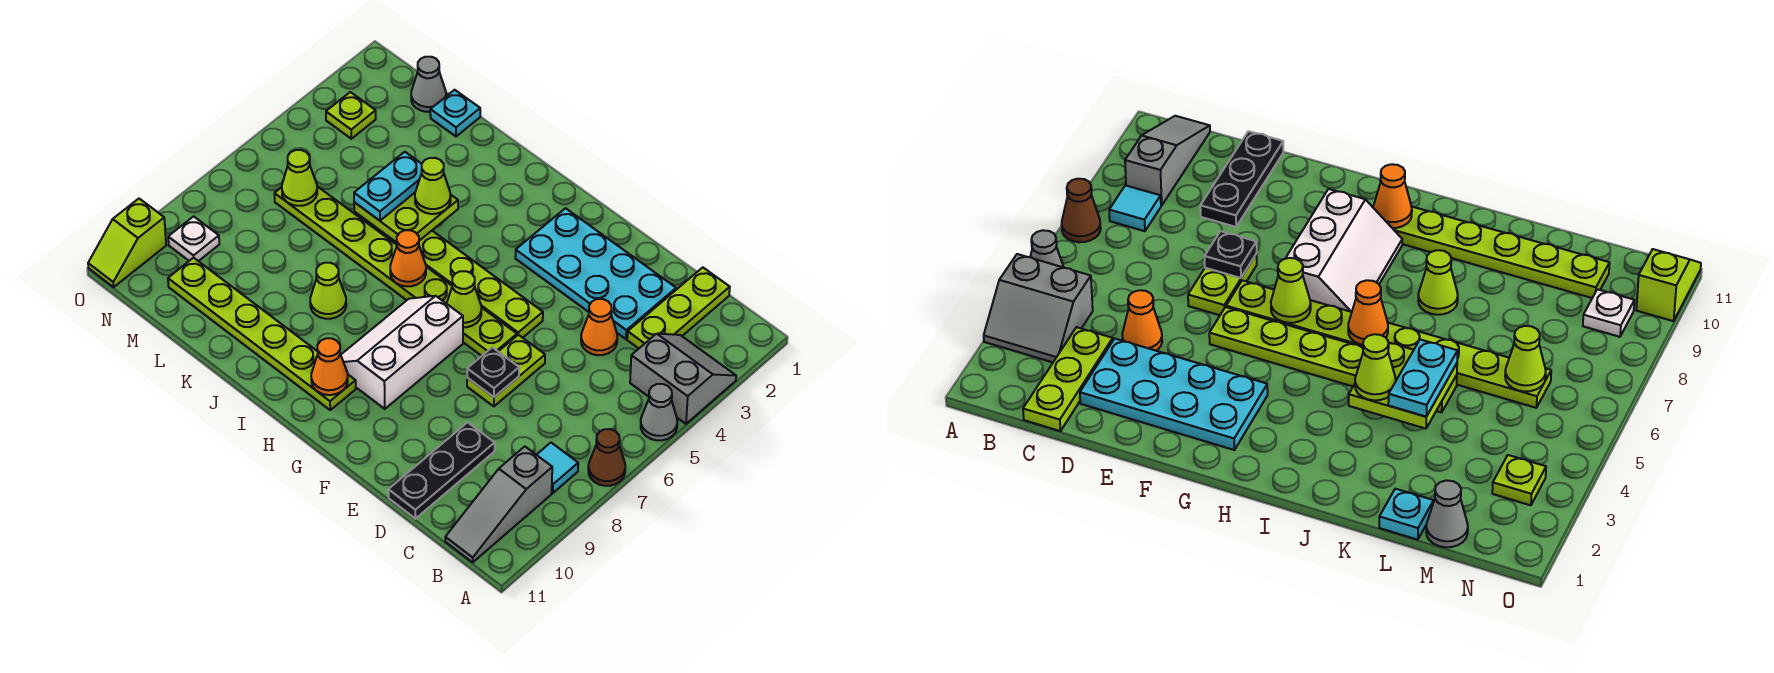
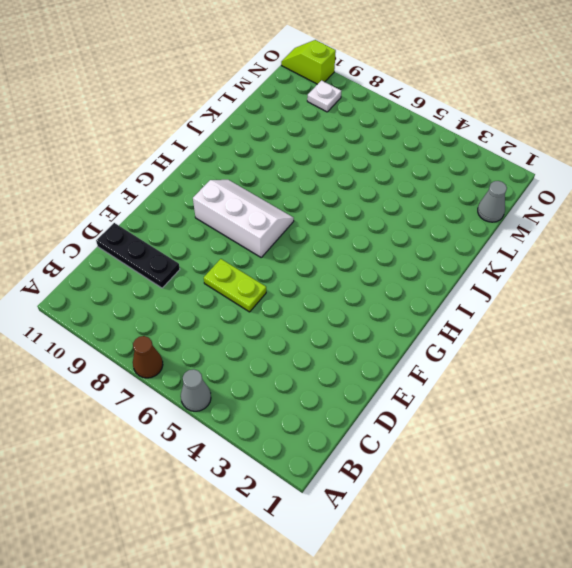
none -> grey 2x2 slope [630,334,736,424]
none -> cyan 1x1 tile [537,443,578,493]
none -> grey 1x3 slope [445,447,552,562]

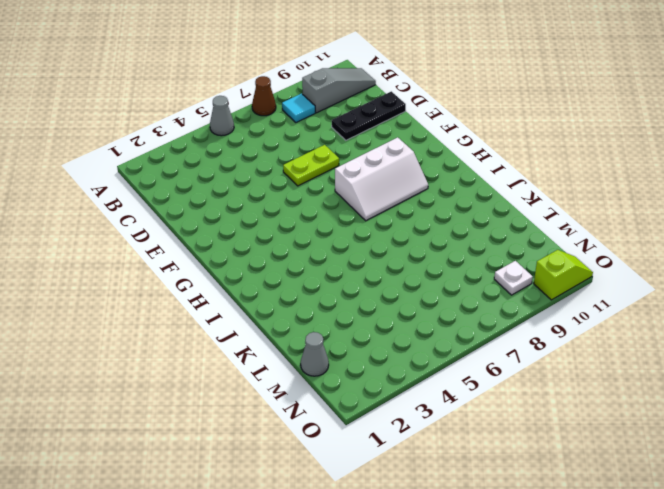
none -> grey 2x2 slope [630,334,736,424]
none -> lime 1x3 plate [627,267,730,348]
none -> cyan 2x4 plate [515,208,676,339]

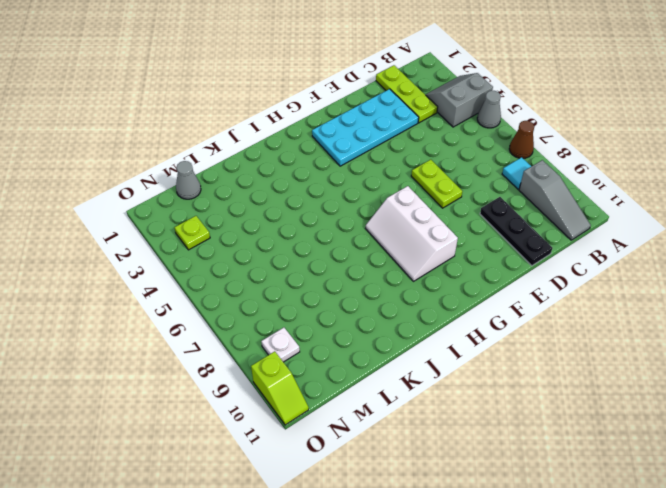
none -> orange 1x1 cone [581,299,617,355]
none -> lime 1x6 plate [354,212,543,338]
none -> lime 1x8 plate [274,186,517,356]

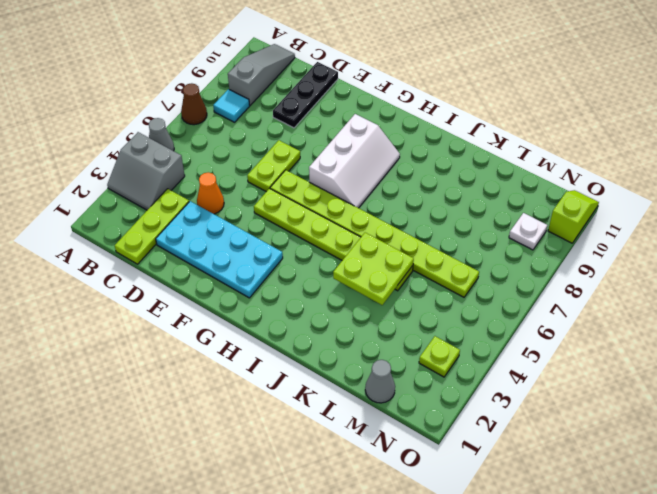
none -> lime 1x6 plate [168,258,356,410]
none -> lime 1x1 cone [310,263,346,319]
none -> cyan 1x1 plate [430,90,480,136]

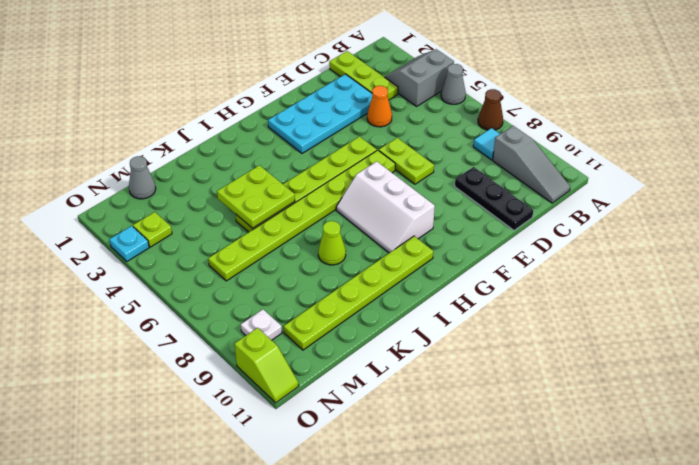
cyan 1x1 plate [109,226,149,261] -> cyan 1x1 plate moved to [430,90,480,136]
none -> black 1x1 plate [467,347,519,397]
none -> lime 1x1 cone [446,271,481,327]
none -> orange 1x1 cone [311,338,348,395]

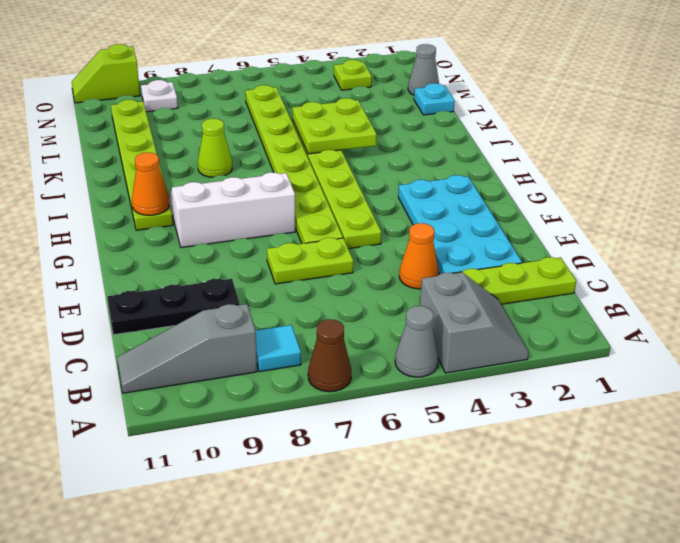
none -> black 1x1 plate [467,347,519,397]
none -> lime 1x1 cone [446,271,481,327]
none -> orange 1x1 cone [390,230,426,286]

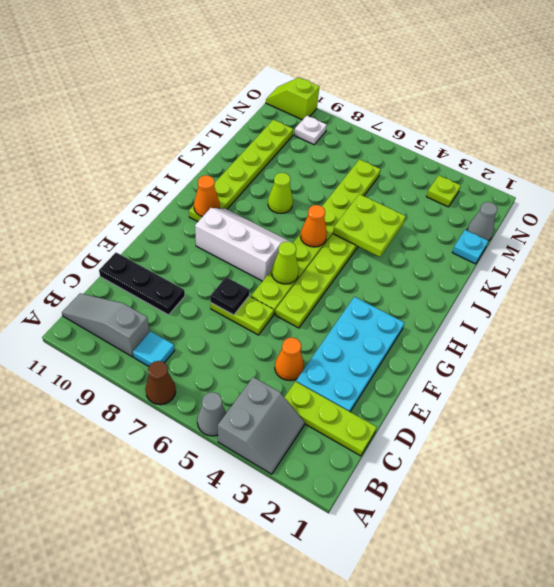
none -> lime 1x1 cone [282,150,317,206]
none -> lime 1x1 cone [415,158,451,214]
none -> cyan 1x2 plate [354,152,422,221]

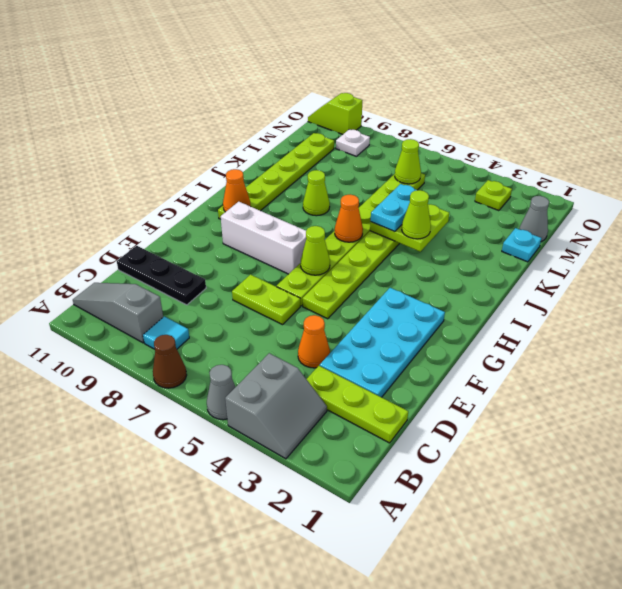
cyan 1x2 plate [371,184,417,232] -> cyan 1x2 plate turned to [354,152,422,221]
none -> black 1x1 plate [467,347,519,397]

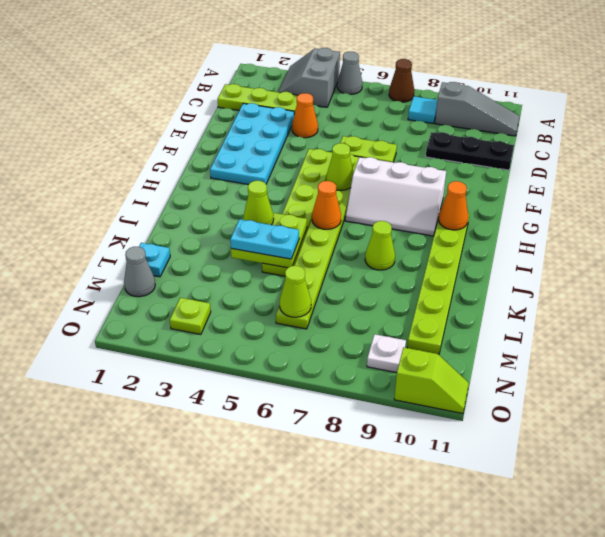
none -> black 1x1 plate [467,347,519,397]

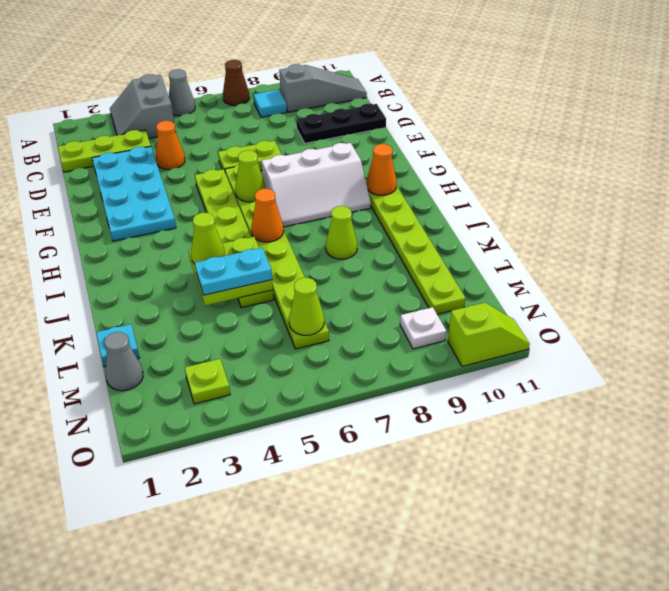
none -> black 1x1 plate [467,347,519,397]

